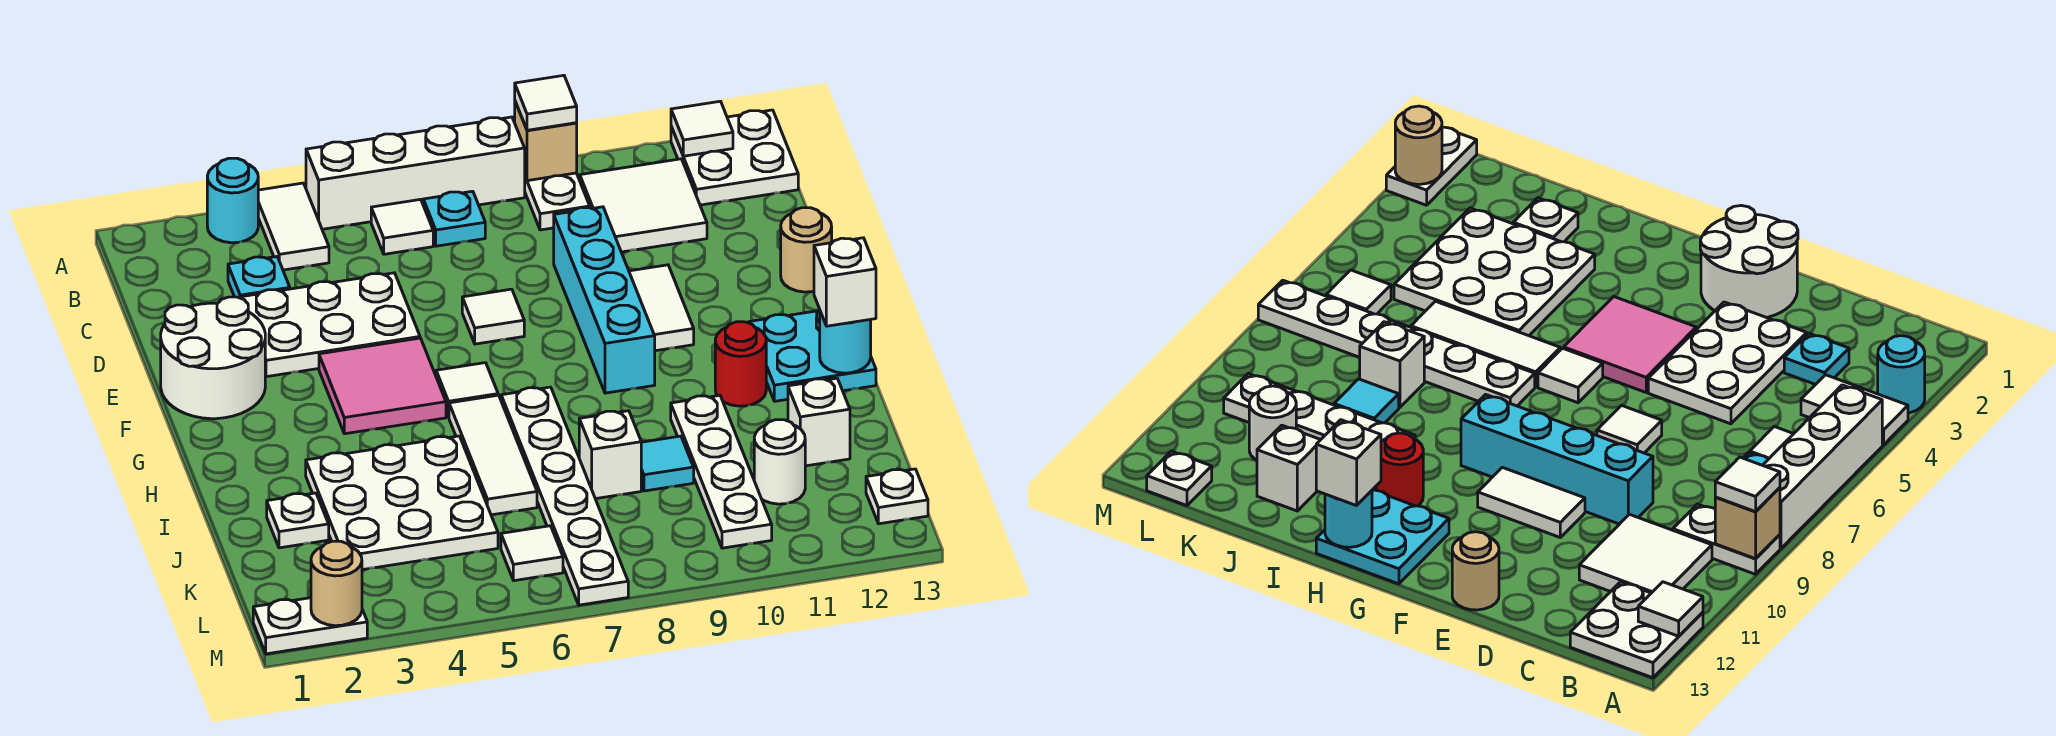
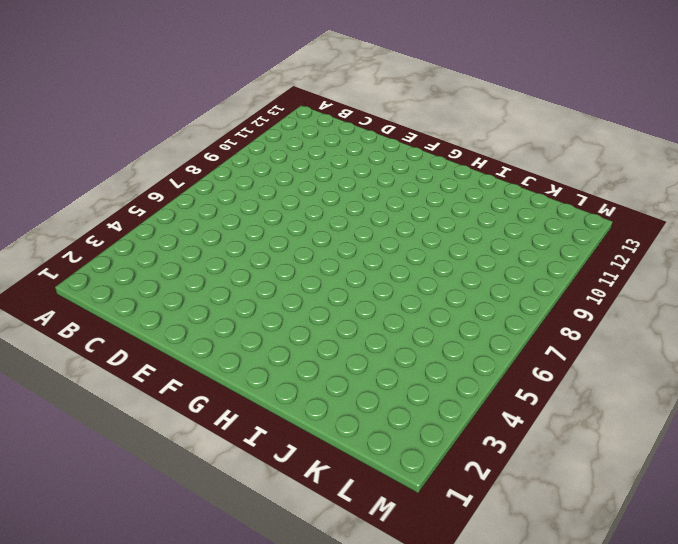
none -> cyan 1x1 round brick [207,158,258,243]
none -> white 1x2 tile [258,183,329,270]
none -> white 1x4 brick [306,117,525,229]
none -> white 1x2 plate [525,173,590,230]

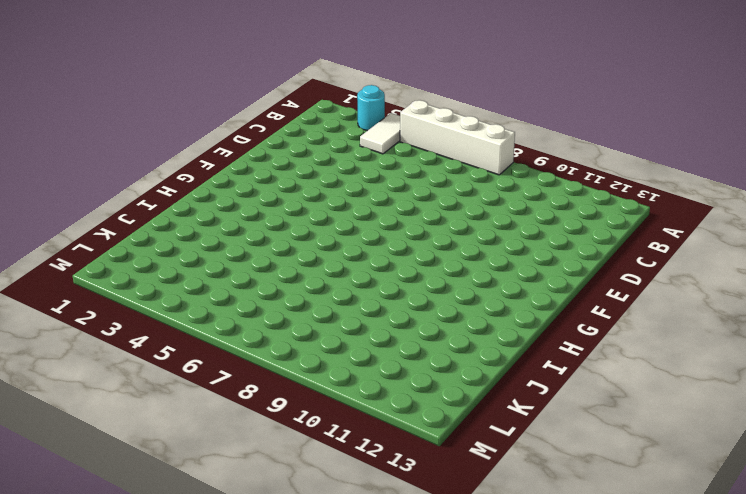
none -> white 1x2 plate [525,173,590,230]
none -> white 2x2 plate [671,110,798,205]
none -> white 1x1 tile [371,199,433,254]
none -> cyan 1x1 plate [423,191,485,246]

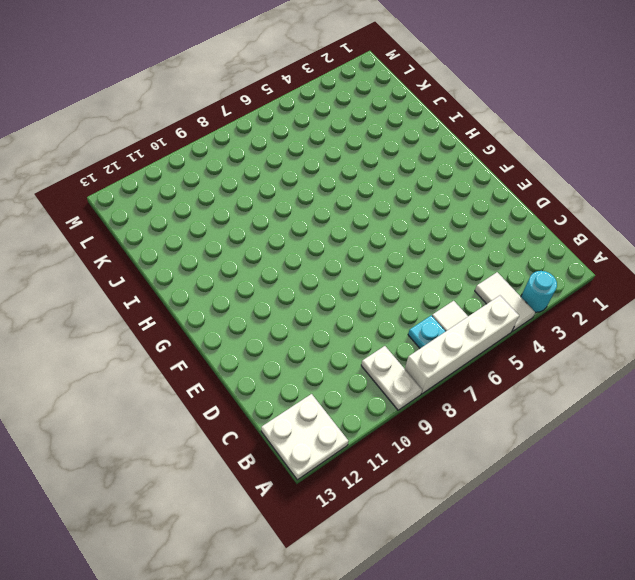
none -> white 2x2 tile [580,159,707,252]
none -> cyan 1x1 plate [228,257,290,298]
none -> white 2x3 plate [241,273,420,377]
none -> cyan 1x4 brick [554,207,655,393]

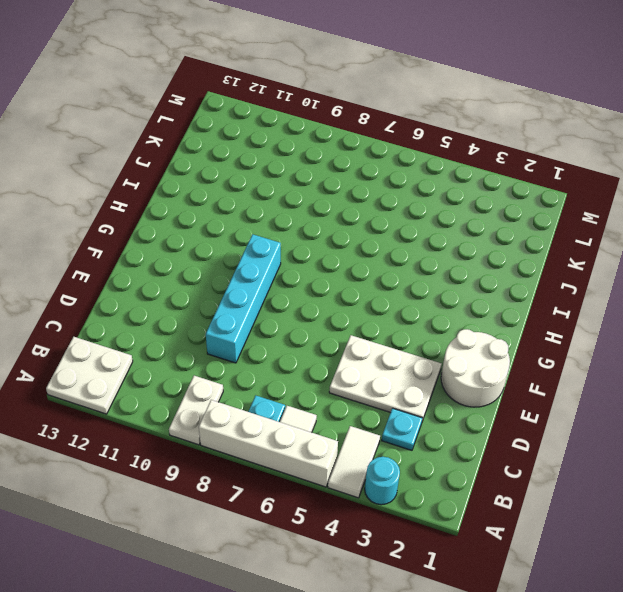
none -> white 2x2 tile [580,159,707,252]
none -> white 1x1 tile [462,289,524,344]
none -> white 1x2 tile [629,265,694,351]
none -> tan 1x1 round brick [781,208,832,292]

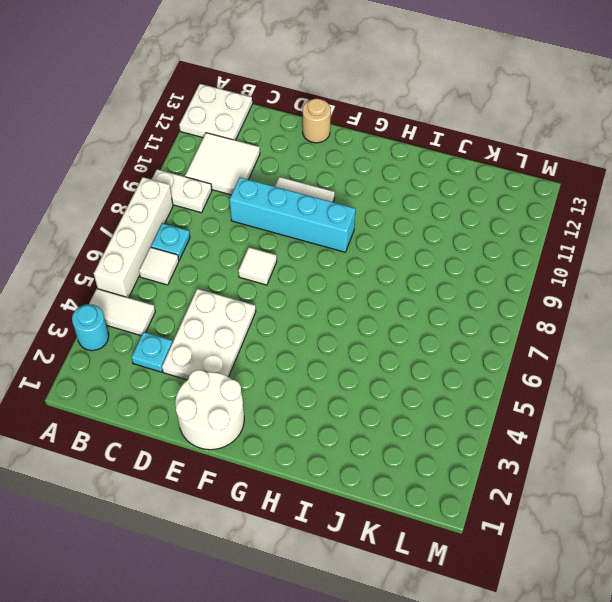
none -> pink 2x2 tile [319,338,446,434]
none -> white 1x1 tile [436,363,498,417]
none -> cyan 2x2 plate [749,310,876,401]
none -> white 1x3 tile [449,395,537,515]

